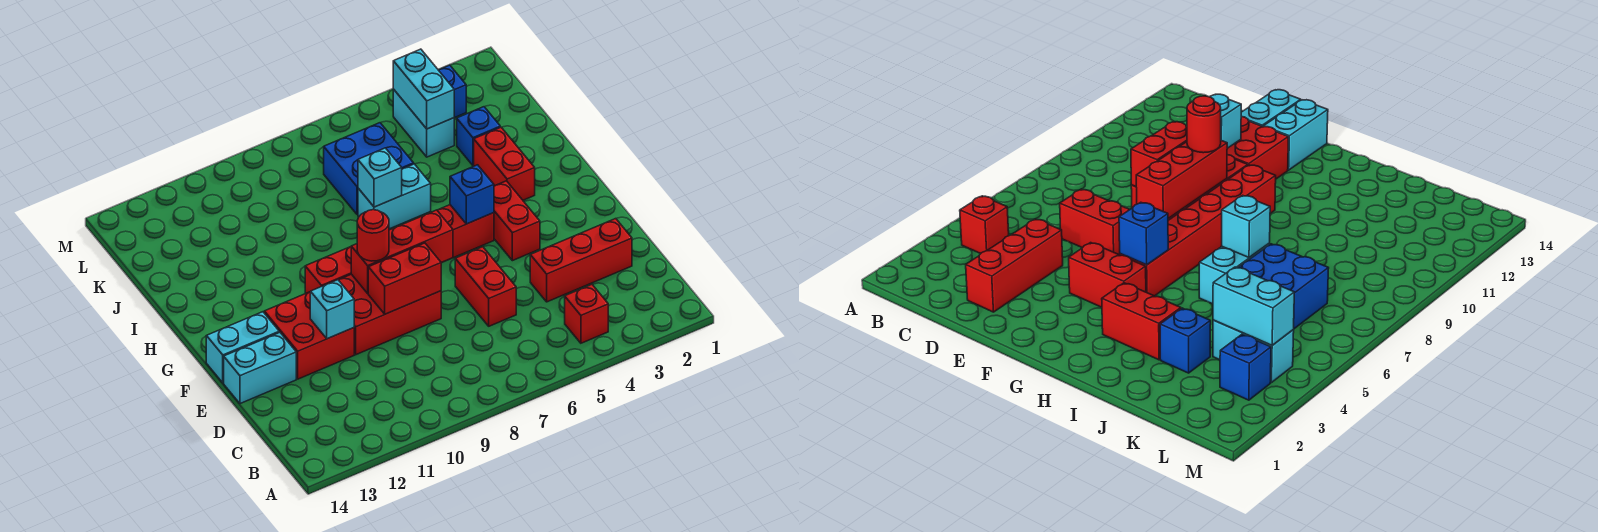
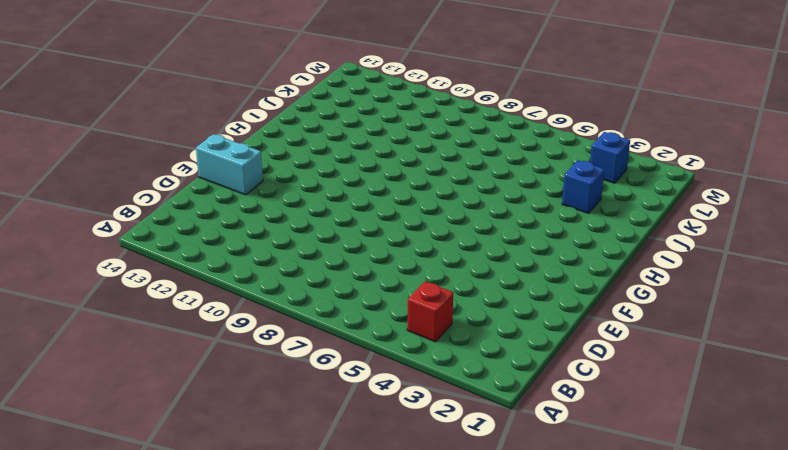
none -> red 1x3 brick [530,219,632,302]
none -> red 1x2 brick [455,247,516,326]
none -> red 2x3 brick [339,274,441,355]

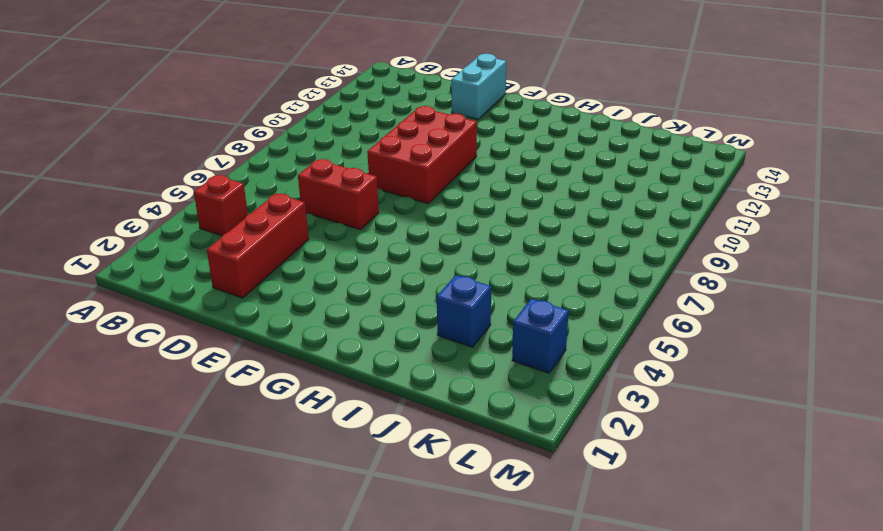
none -> red 2x2 brick [264,292,354,379]
none -> red 1x2 brick [494,181,540,261]
none -> cyan 1x2 brick [206,312,279,383]

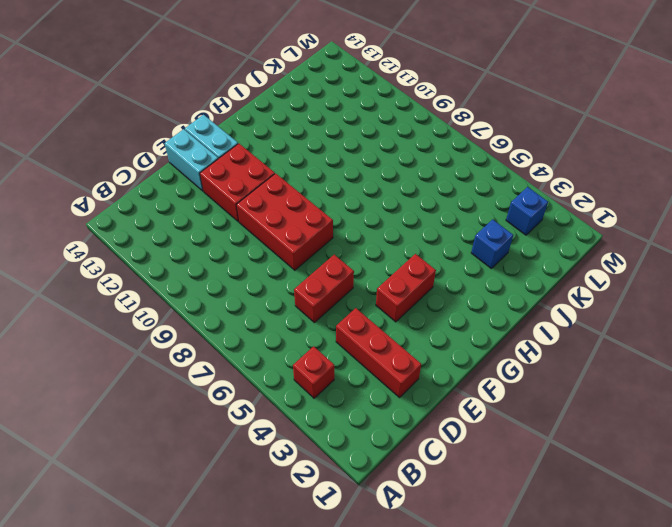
none -> red 1x6 brick [305,205,494,293]
none -> red 1x2 brick [474,127,535,200]
none -> cyan 1x2 brick [358,164,431,229]

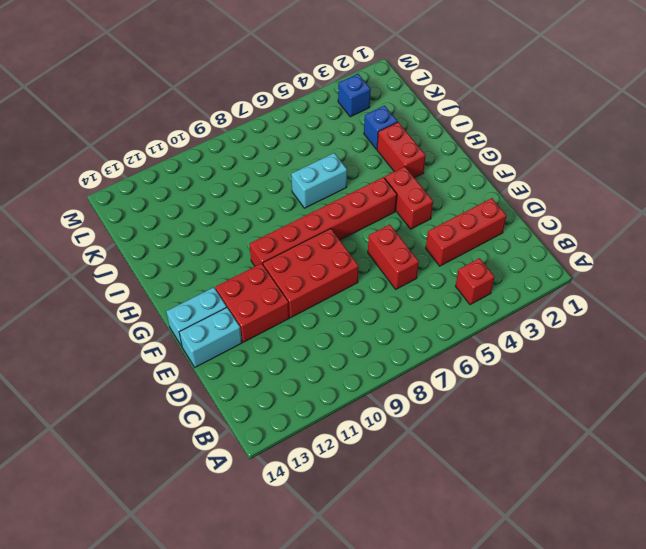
none -> blue 2x2 brick [324,123,414,215]
none -> cyan 1x2 brick [393,89,454,157]
none -> red 1x2 brick [368,243,441,314]

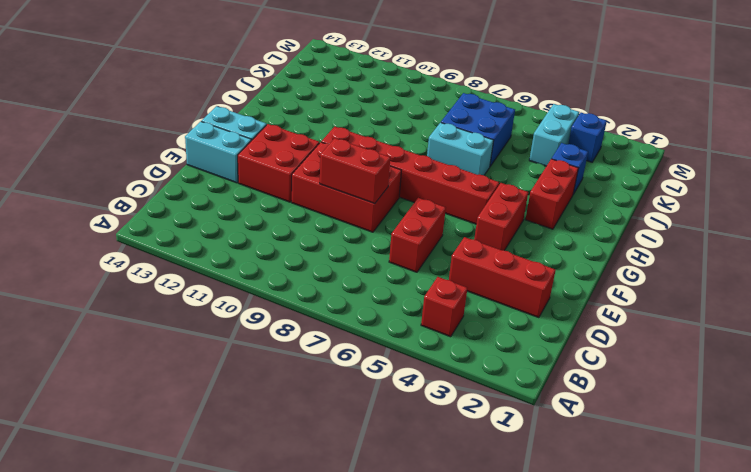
none -> cyan 1x1 brick [310,280,354,339]
none -> red 1x3 brick [351,210,453,293]
none -> blue 1x1 brick [450,165,494,224]

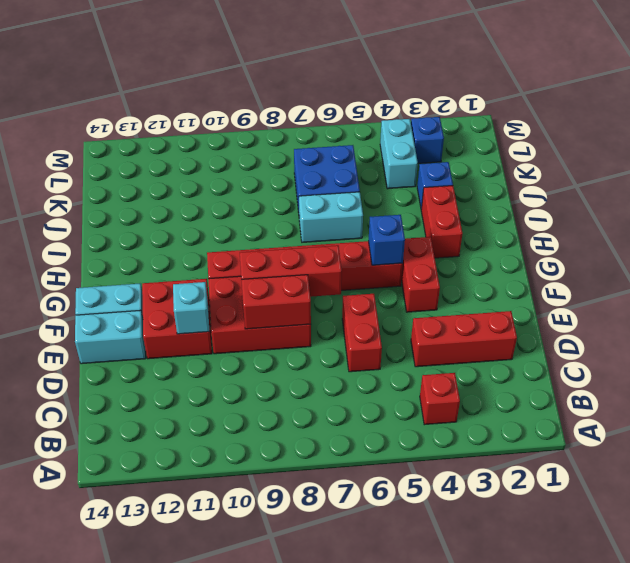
none -> cyan 1x1 brick [358,148,402,207]
none -> cyan 1x2 brick [393,49,454,129]
none -> red 1x1 round brick [357,210,389,261]

